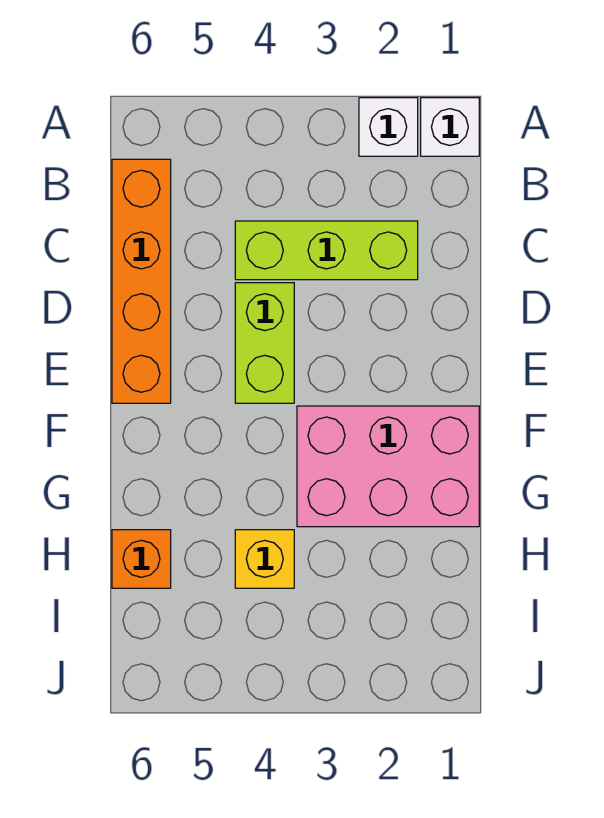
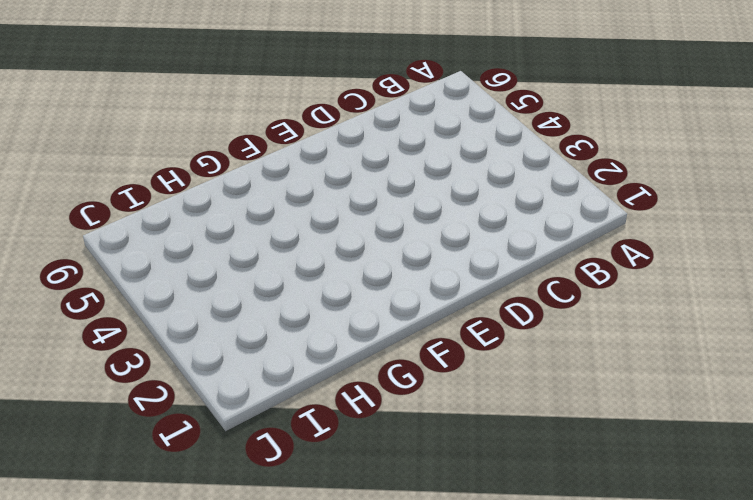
none -> white 1x1 brick [421,98,479,156]
none -> white 1x1 brick [359,98,418,156]

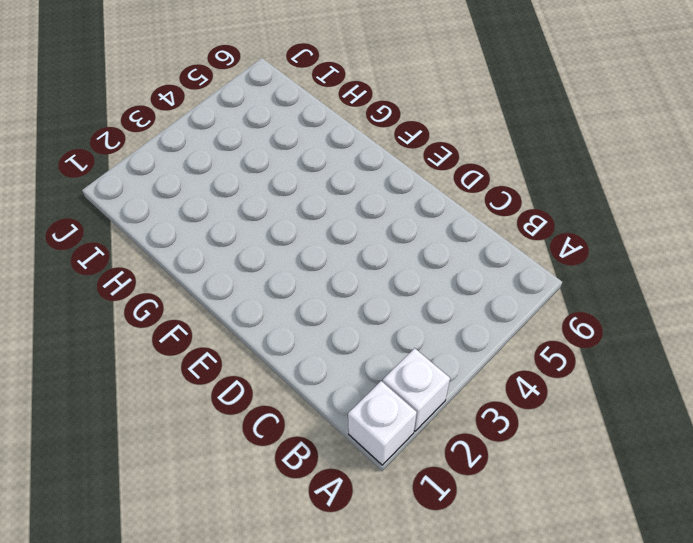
none -> orange 1x4 brick [112,159,171,403]
none -> lime 1x3 brick [235,221,418,280]

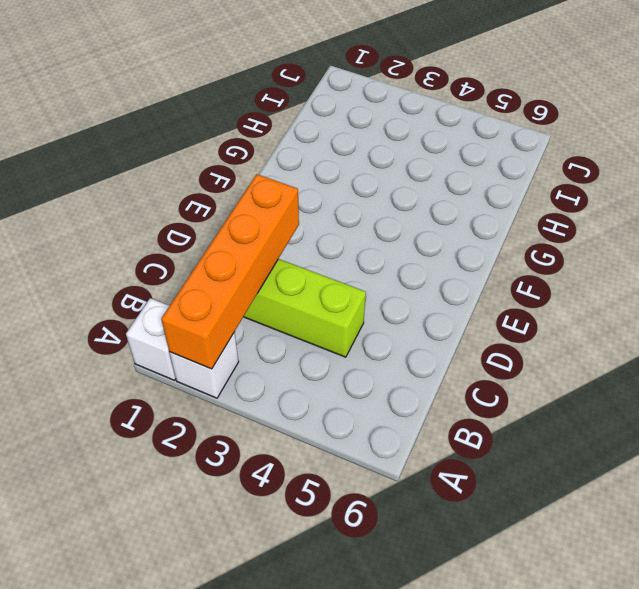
orange 1x4 brick [161,174,299,369] -> orange 1x4 brick moved to [112,159,171,403]
none -> lime 1x2 brick [235,283,294,403]
none -> pink 2x3 brick [297,406,479,527]

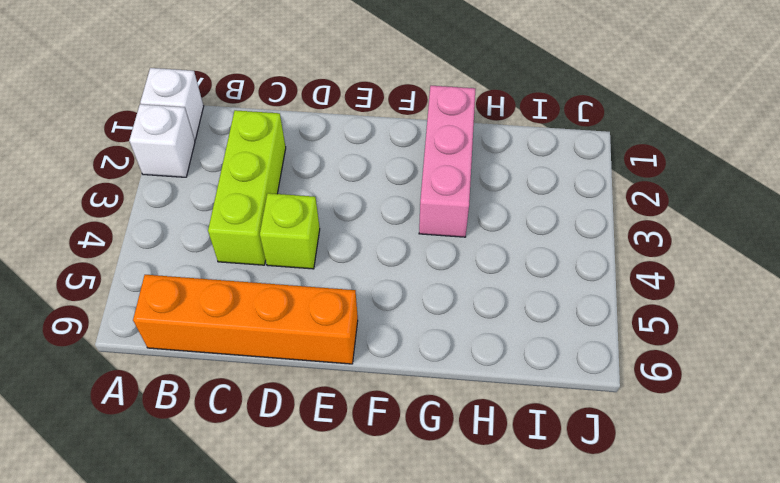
lime 1x1 brick [260,193,320,269] -> lime 1x2 brick [235,283,294,403]
pink 1x3 brick [419,86,475,237] -> pink 2x3 brick [297,406,479,527]
none -> yellow 1x1 brick [235,530,294,588]
none -> orange 1x1 brick [112,530,171,588]

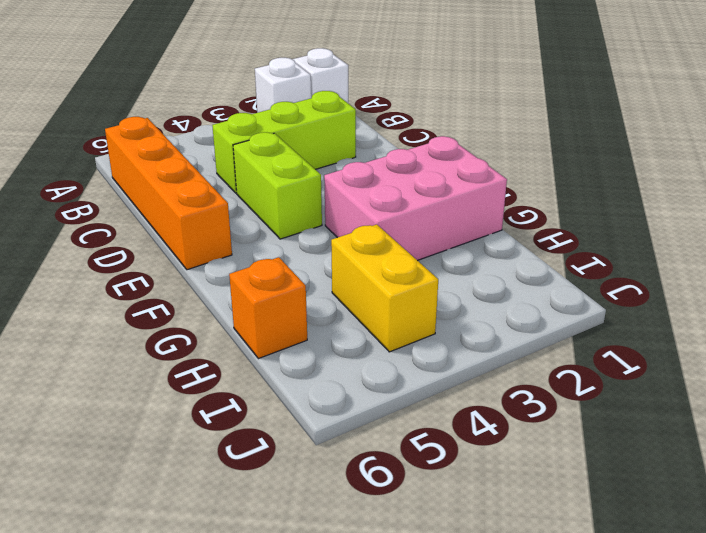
yellow 1x2 brick [331,224,438,352] -> yellow 1x1 brick [235,530,294,588]

